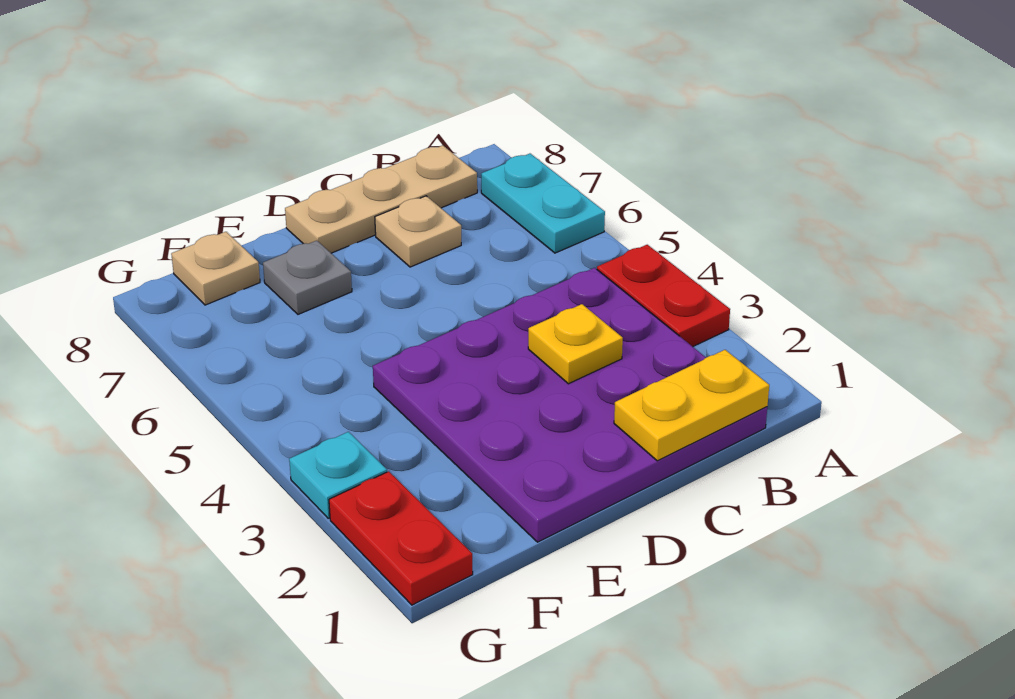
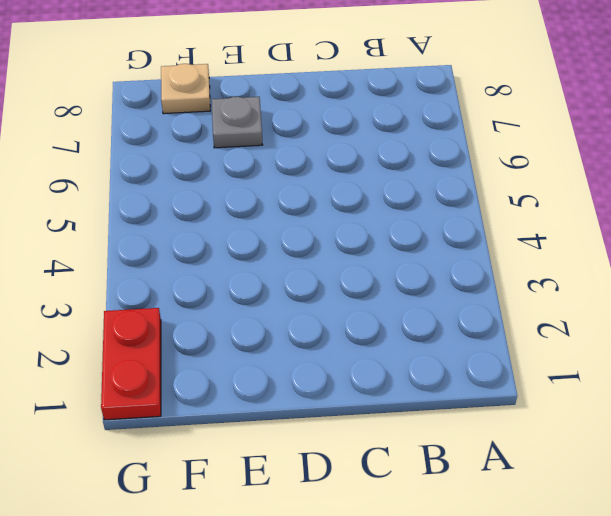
none -> red 1x2 plate [597,245,730,347]
none -> cyan 1x2 plate [481,154,605,253]

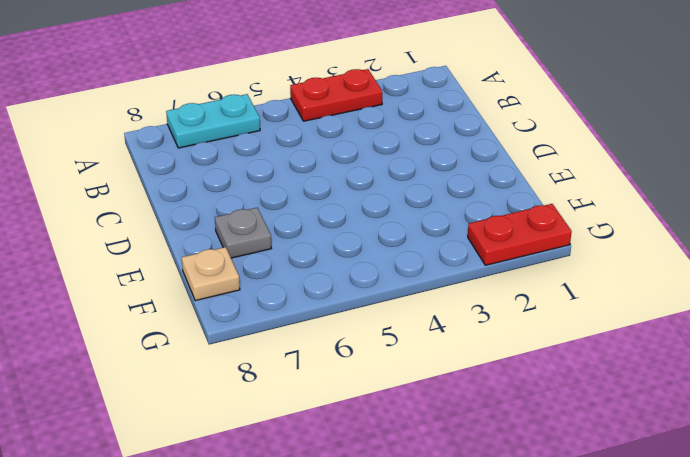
none -> purple 4x4 plate [373,268,767,542]
none -> tan 1x3 plate [285,145,477,253]

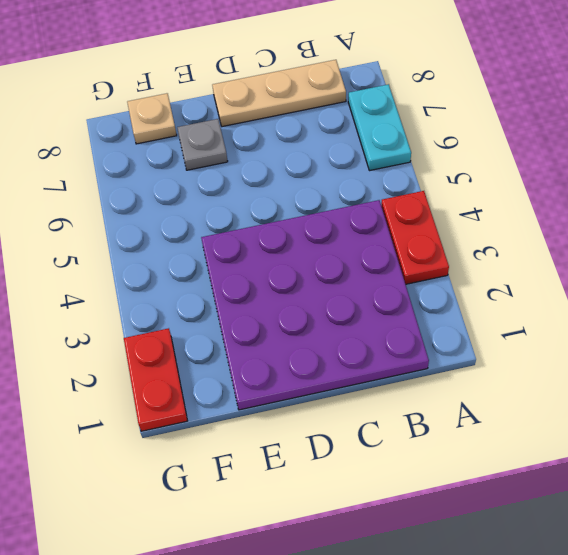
none -> tan 1x1 plate [375,196,461,267]
none -> cyan 1x1 plate [289,432,387,518]

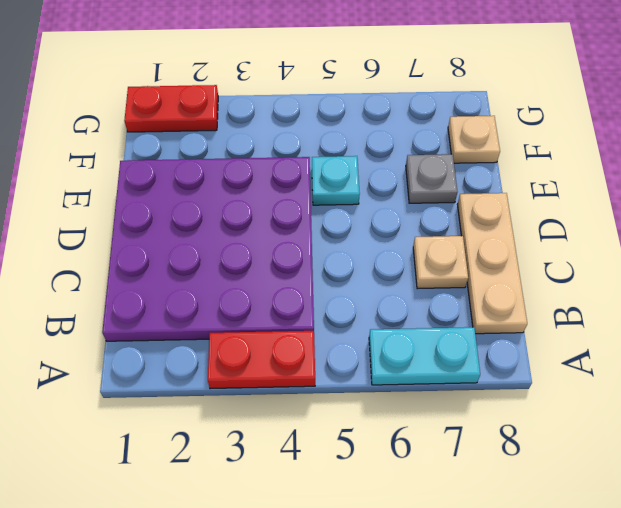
cyan 1x1 plate [312,156,360,205] -> cyan 1x1 plate moved to [289,432,387,518]
none -> yellow 1x2 plate [614,350,769,461]
none -> yellow 1x1 plate [528,304,623,384]

